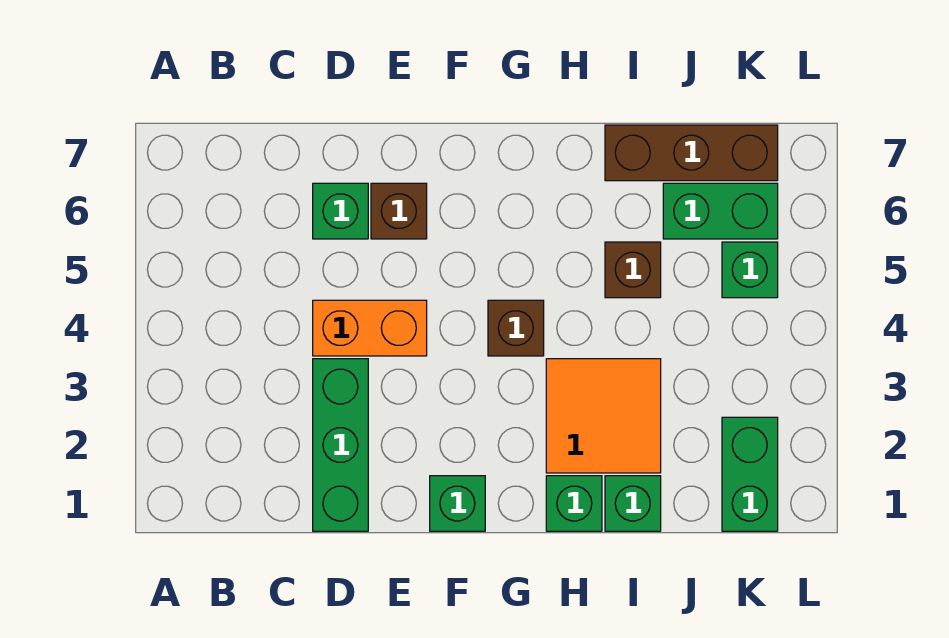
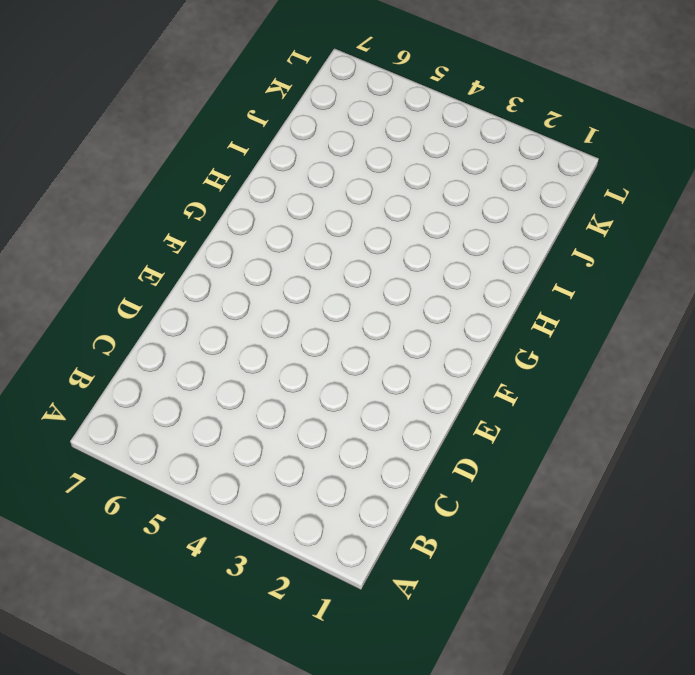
none -> green 1x3 brick [313,359,368,531]
none -> orange 1x2 brick [313,300,427,356]
none -> green 1x1 brick [313,183,368,239]

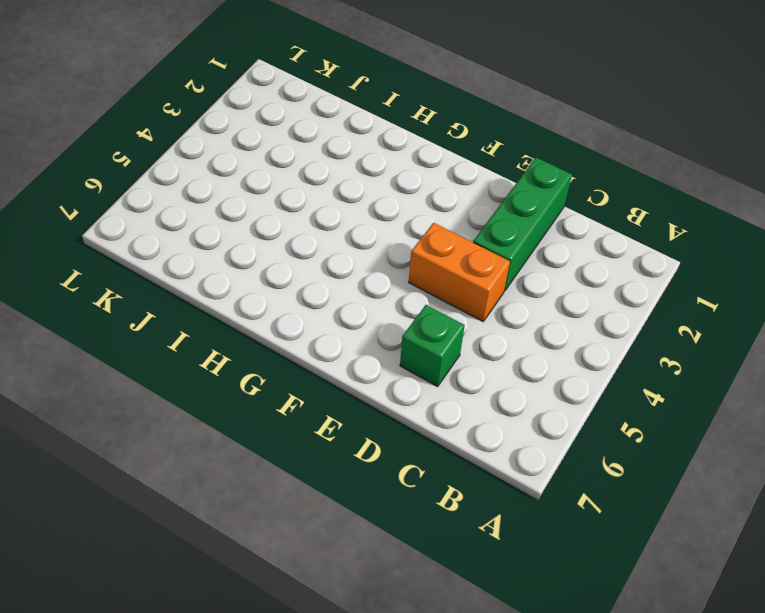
none -> brown 1x1 brick [371,183,427,239]
none -> green 1x1 brick [430,476,485,531]
none -> brown 1x1 brick [488,300,544,356]

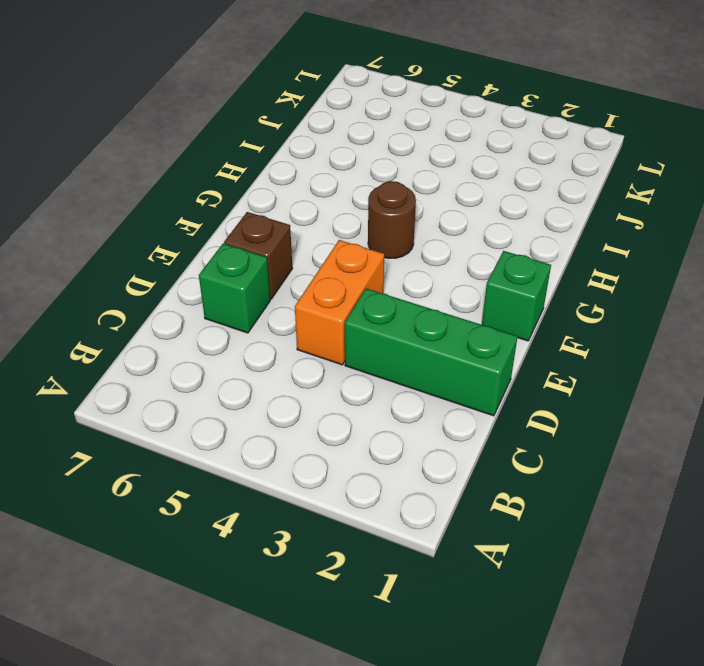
brown 1x1 round brick [368,181,416,258] -> brown 1x1 brick [488,300,544,356]
none -> green 1x1 brick [546,476,602,531]
none -> orange 2x2 tile [546,359,661,473]
none -> green 1x1 brick [605,476,661,531]

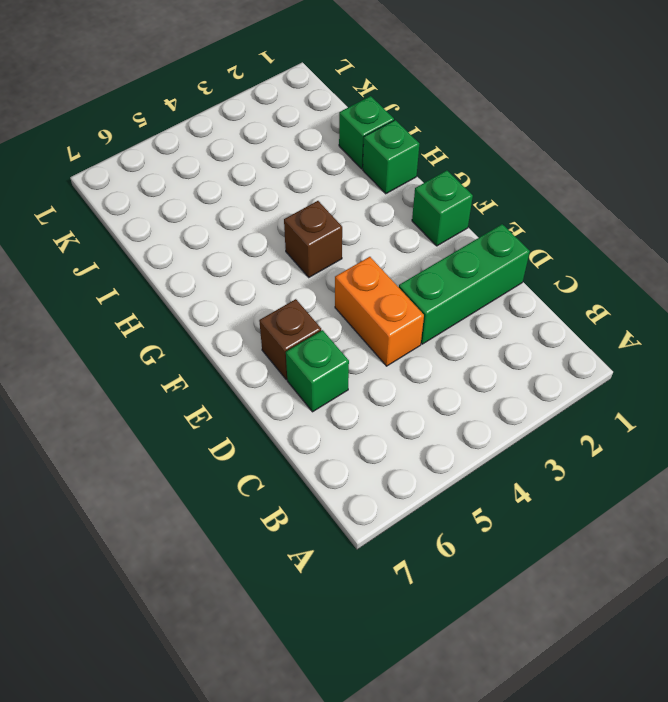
none -> orange 2x2 tile [546,359,661,473]
none -> brown 1x1 brick [605,242,661,298]
none -> brown 1x3 brick [605,125,778,181]

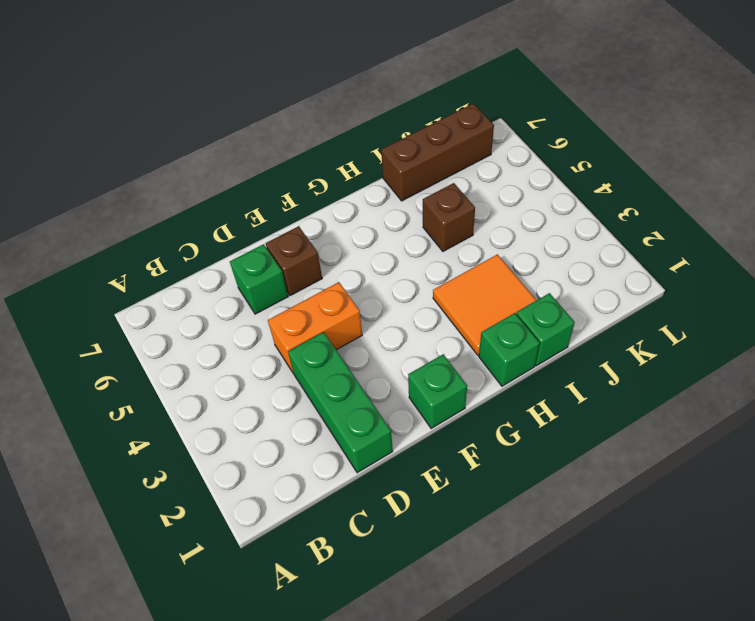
none -> brown 1x1 brick [488,300,544,356]
none -> green 1x2 brick [663,183,778,239]
none -> green 1x2 brick [722,417,778,531]

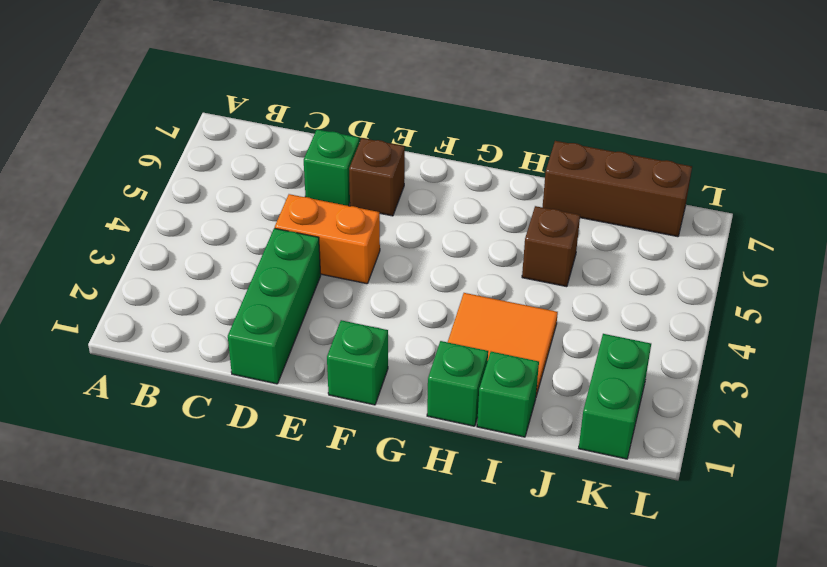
none -> brown 1x1 brick [488,300,544,356]
none -> green 1x2 brick [663,183,778,239]
none -> green 1x1 brick [722,242,778,298]

